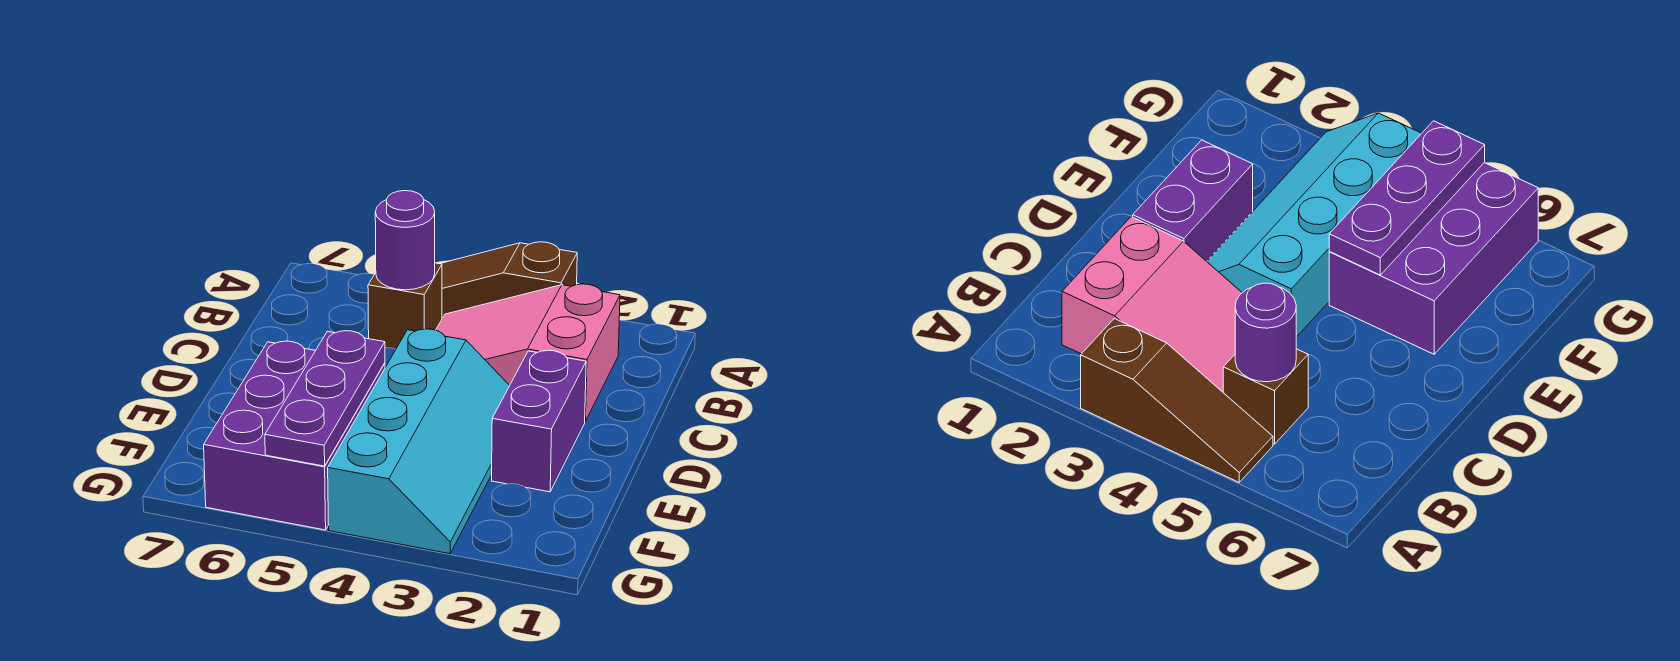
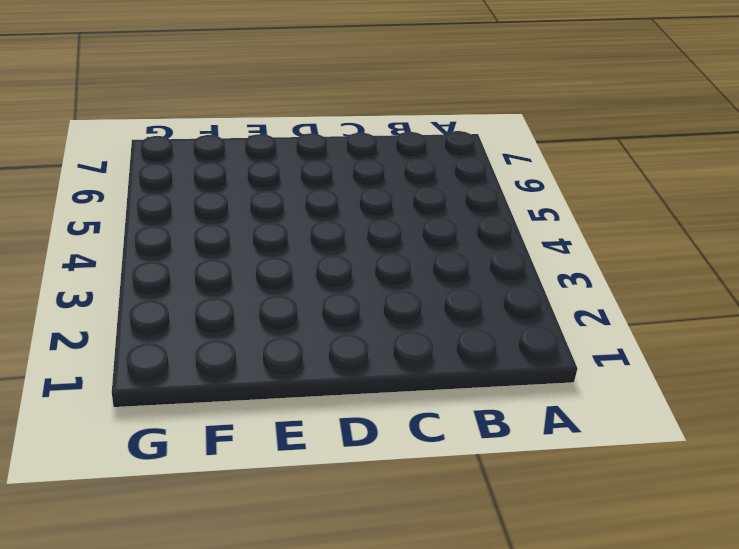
none -> brown 1x3 slope [440,242,577,318]
none -> pink 2x3 slope [436,284,620,421]

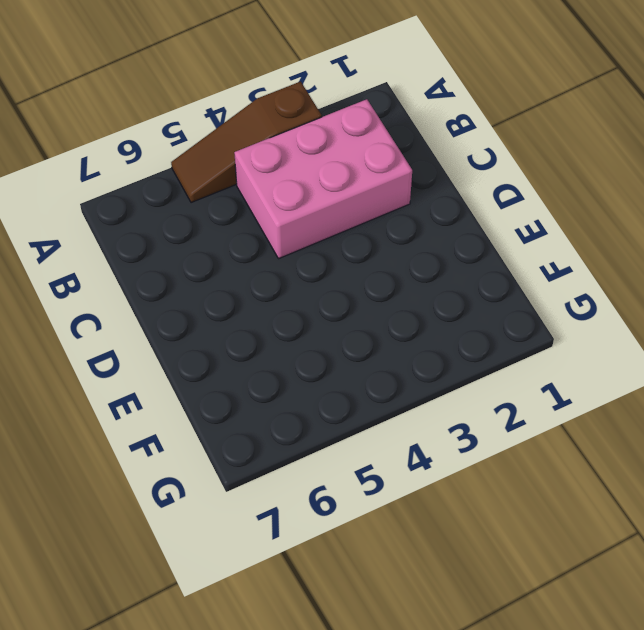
pink 2x3 brick [234,99,412,259] -> pink 2x3 slope [436,284,620,421]
none -> brown 1x1 brick [368,263,442,349]
none -> purple 1x2 brick [492,350,586,492]

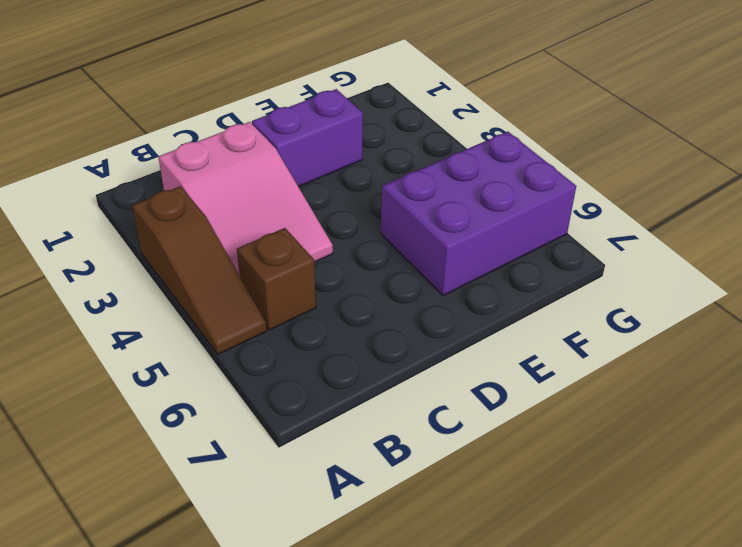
none -> cyan 2x4 slope [328,329,510,554]
none -> purple 1x1 round brick [375,191,435,290]

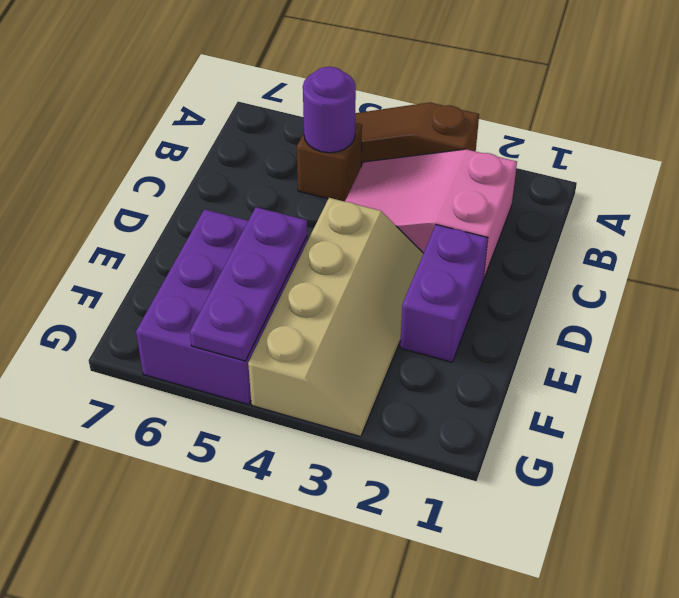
tan 2x4 slope [248,198,424,437] -> cyan 2x4 slope [328,329,510,554]

